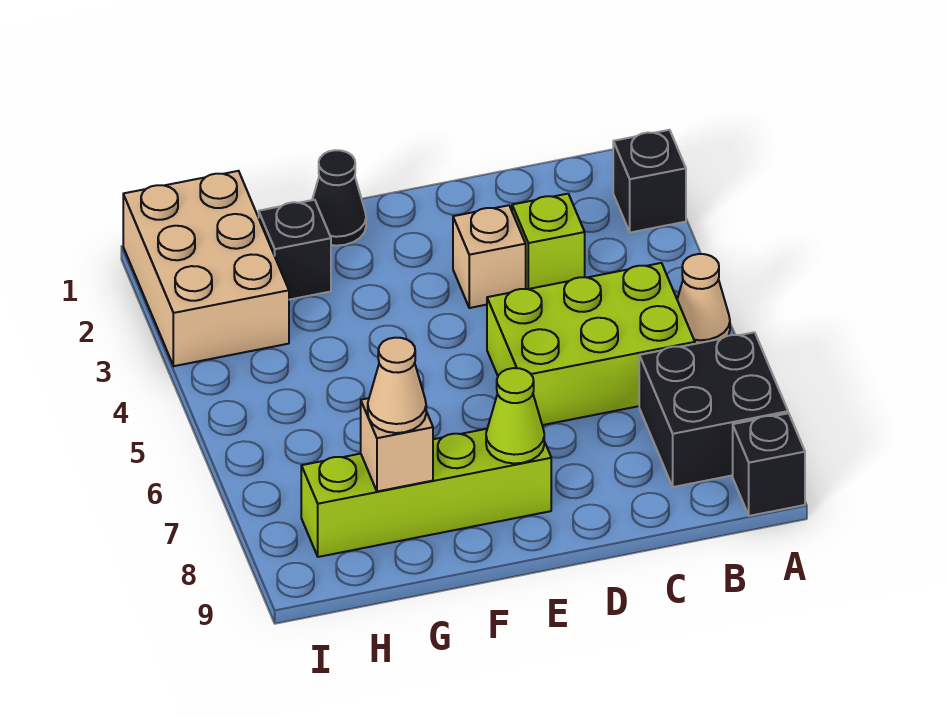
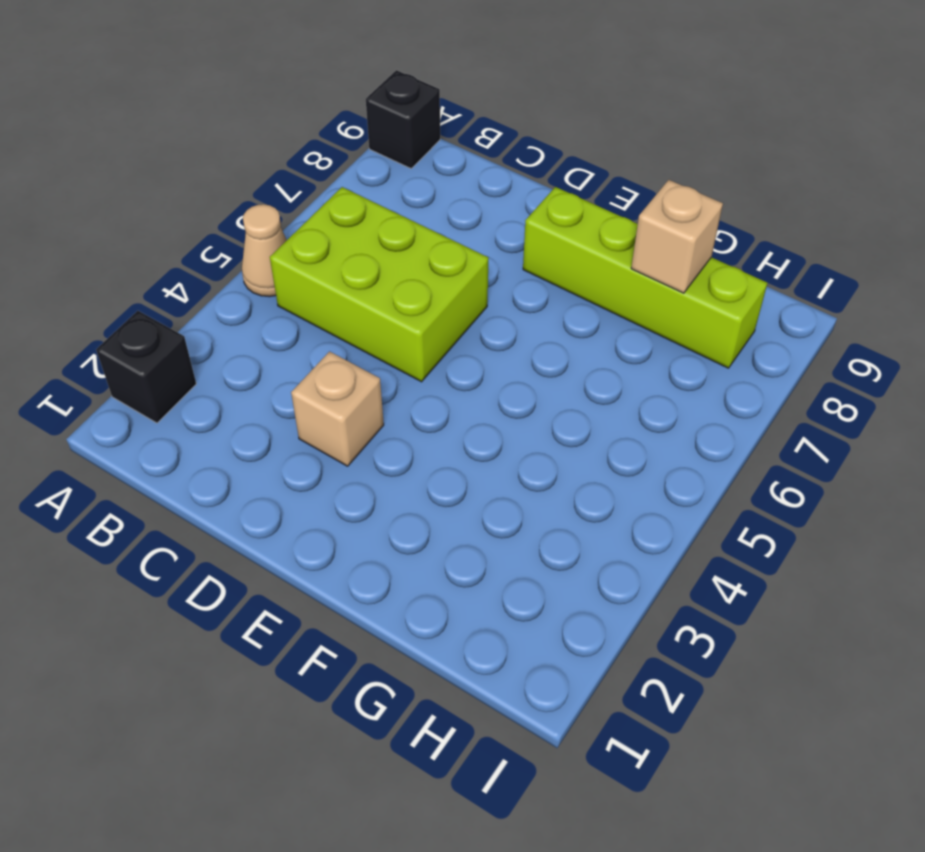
none -> black 2x2 brick [639,332,788,487]
none -> lime 1x1 brick [512,194,585,289]
none -> black 1x1 cone [312,150,366,246]

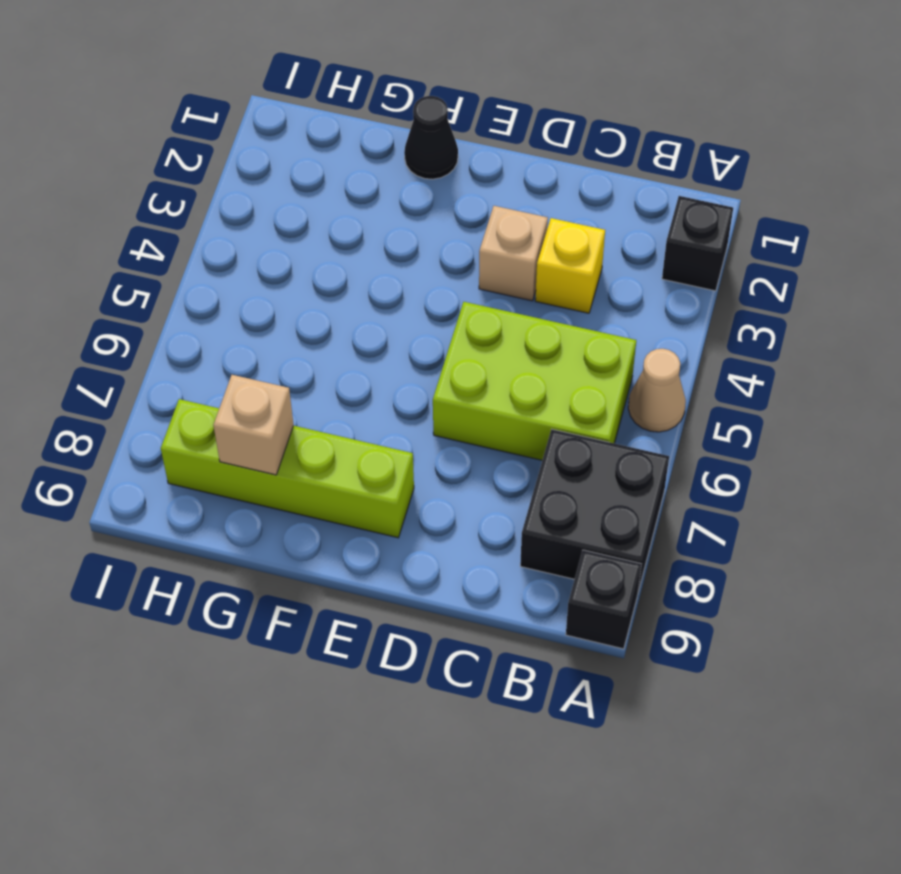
yellow 1x1 brick [535,218,605,313] -> lime 1x1 brick [512,194,585,289]
none -> black 1x1 brick [259,200,331,300]
none -> tan 2x3 brick [123,171,289,366]
none -> lime 1x1 cone [486,368,544,464]

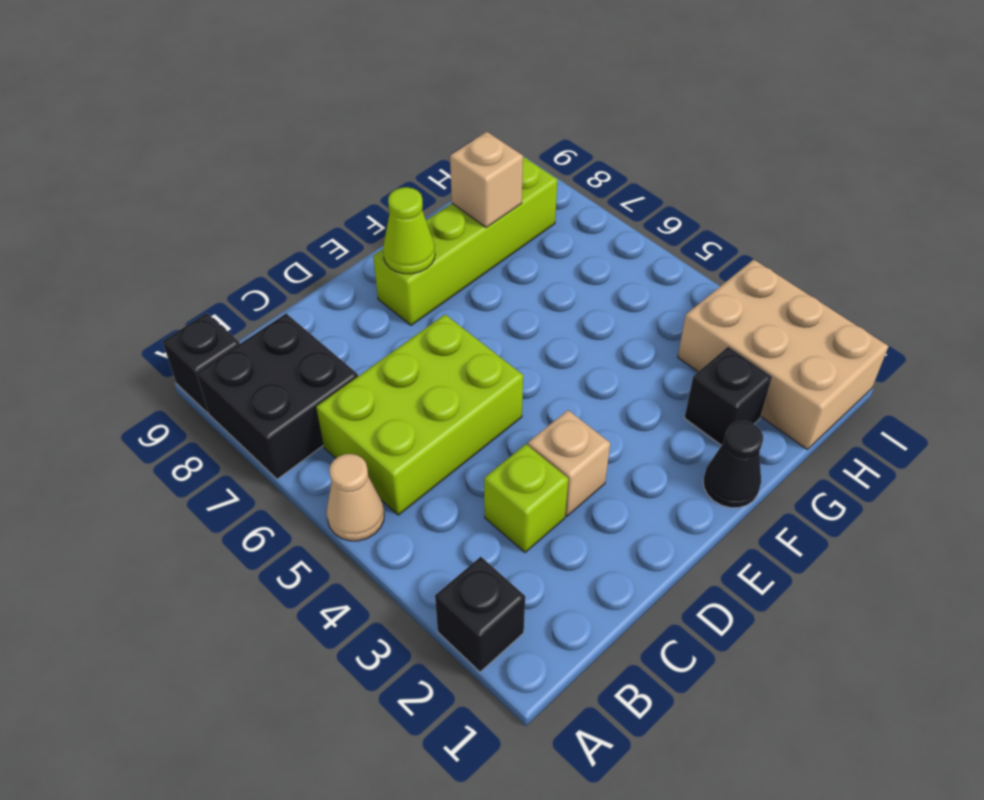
none -> tan 1x1 cone [368,338,426,433]

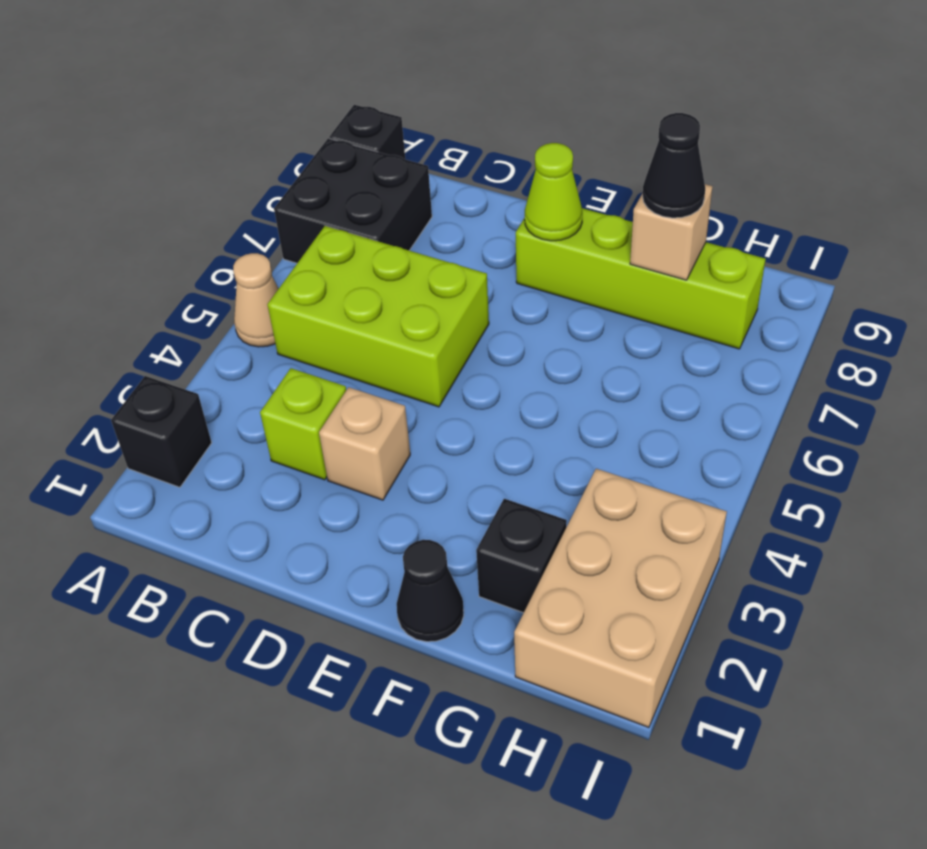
black 1x1 cone [643,113,705,218] -> tan 1x1 cone [368,338,426,433]

